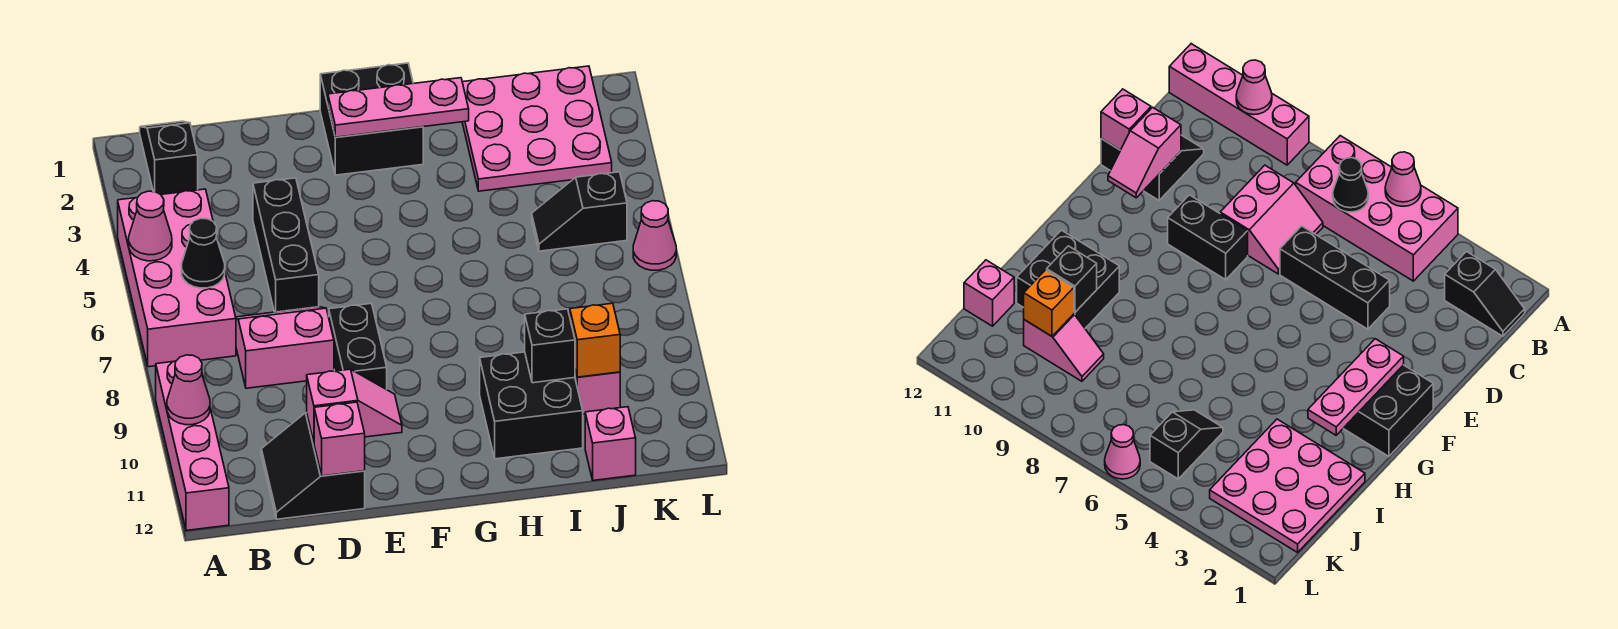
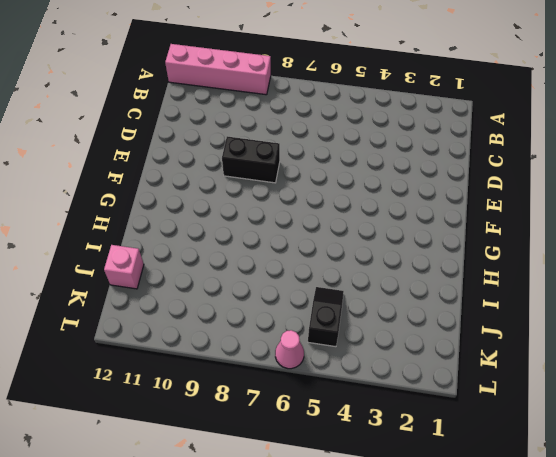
none -> pink 2x4 brick [118,189,236,367]
none -> black 1x2 slope [140,121,198,195]
none -> pink 2x2 slope [236,307,334,388]

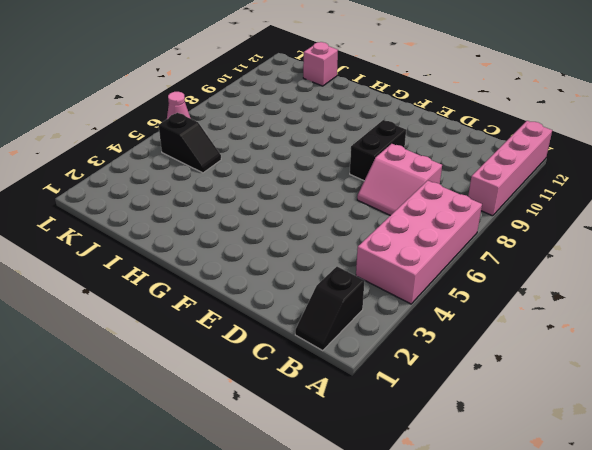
none -> black 2x2 slope [261,413,365,519]
none -> black 1x3 brick [253,178,319,312]
none -> black 2x2 brick [320,63,423,175]

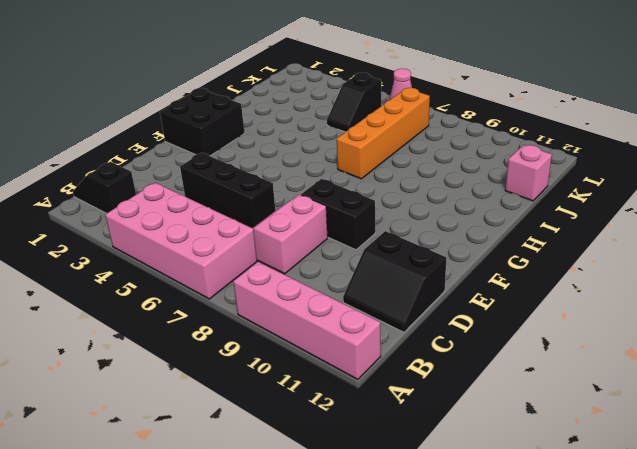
orange 1x4 brick [337,88,430,179] -> none
none -> black 2x2 brick [480,352,583,459]
none -> pink 3x3 plate [462,66,612,191]
none -> pink 1x2 slope [575,370,620,414]

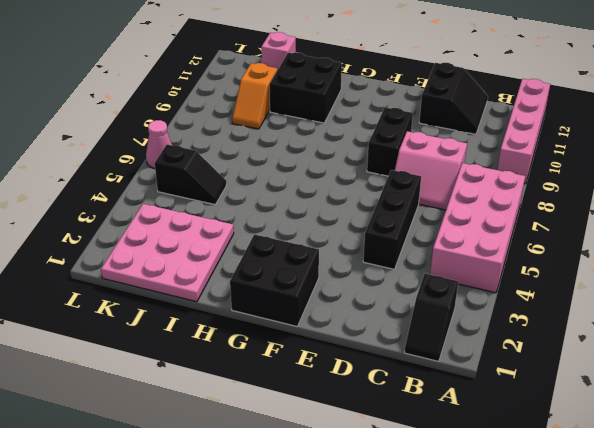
orange 1x2 slope [232,63,277,129] -> pink 1x2 slope [575,370,620,414]
none -> pink 1x1 cone [129,191,172,261]
none -> pink 1x1 cone [167,355,210,425]
none -> black 1x1 cone [182,218,225,288]

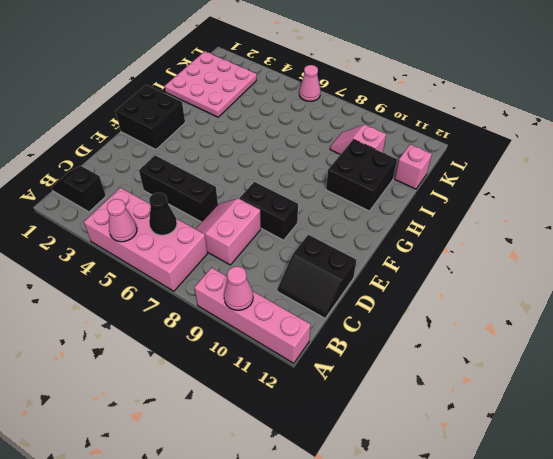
none -> black 1x2 slope [532,172,627,251]
none -> pink 1x2 slope [307,369,402,442]
none -> pink 1x1 brick [314,402,365,476]

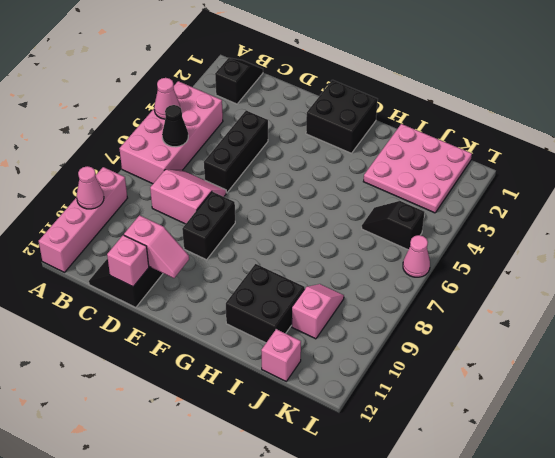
none -> pink 1x3 plate [328,78,469,137]
none -> black 1x1 brick [525,309,575,383]
none -> orange 1x1 brick [570,303,620,377]

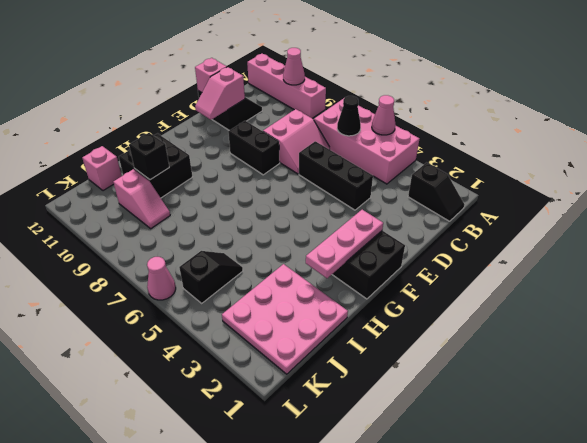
none -> orange 1x1 brick [570,303,620,377]

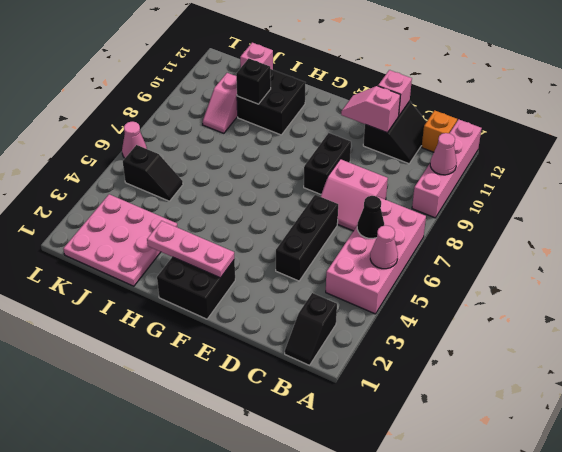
orange 1x1 brick [422,110,457,152] -> orange 1x1 brick moved to [570,303,620,377]

